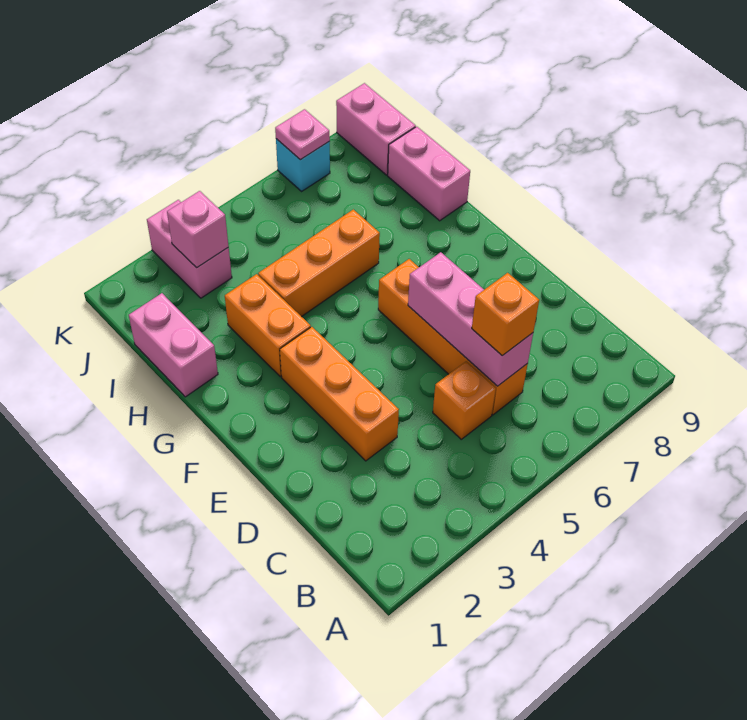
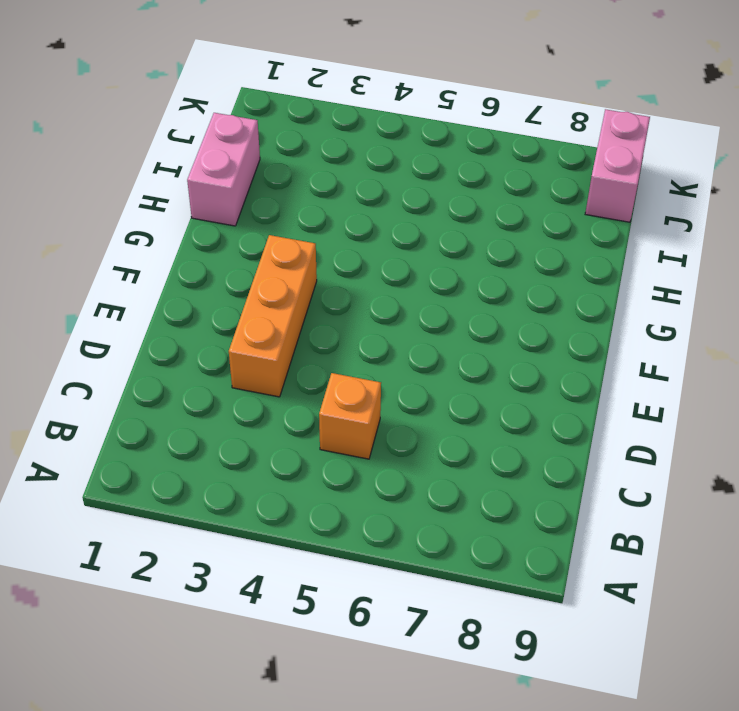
none -> orange 1x4 brick [378,259,528,415]
none -> orange 1x2 brick [225,274,311,377]
none -> orange 1x3 brick [258,209,380,317]

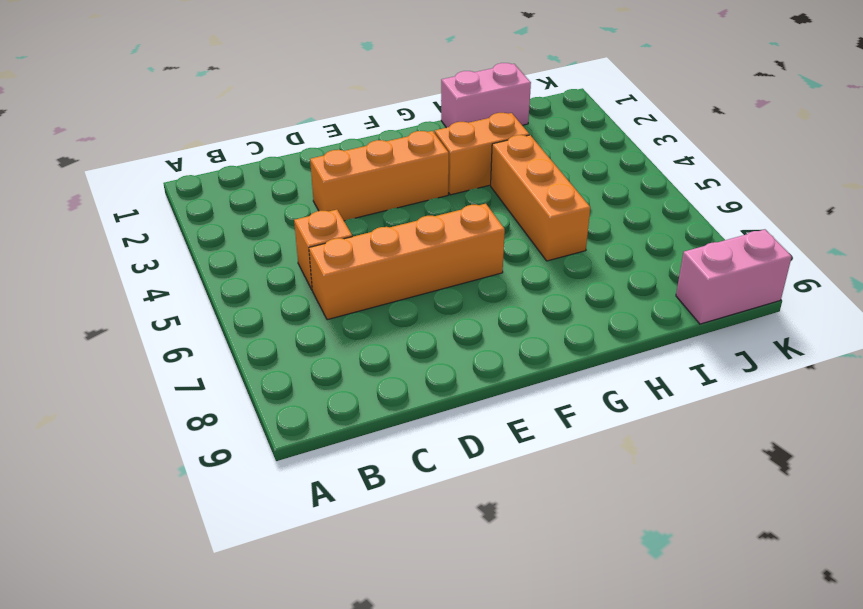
none -> pink 1x2 brick [388,127,470,221]
none -> pink 1x2 brick [147,200,232,298]
none -> cyan 1x1 brick [276,139,330,191]

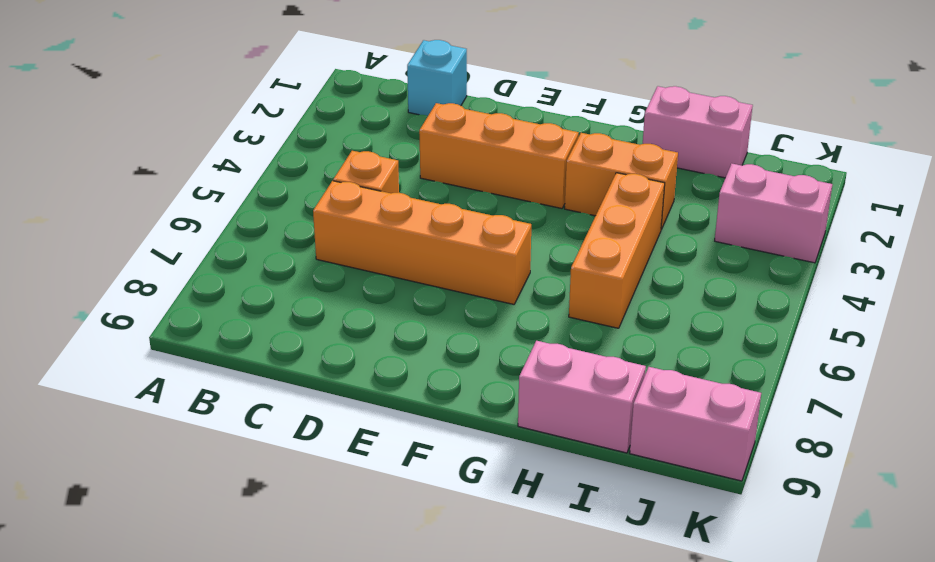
cyan 1x1 brick [407,40,467,116] -> cyan 1x1 brick moved to [276,139,330,191]
none -> pink 1x3 brick [408,252,533,386]
none -> pink 1x1 brick [167,191,229,268]
none -> pink 1x1 plate [275,109,330,160]

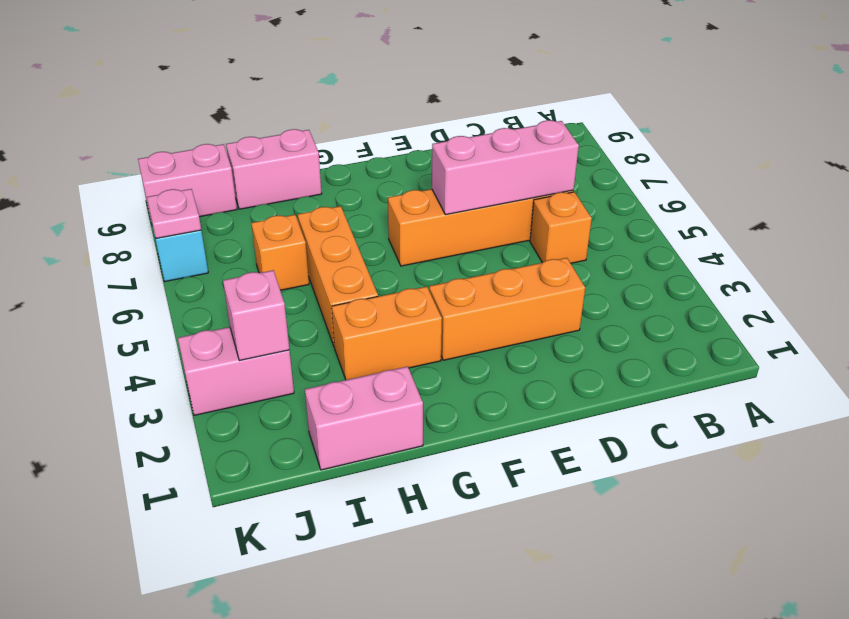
orange 1x1 brick [251,215,309,290] -> orange 1x1 brick moved to [472,273,539,356]

